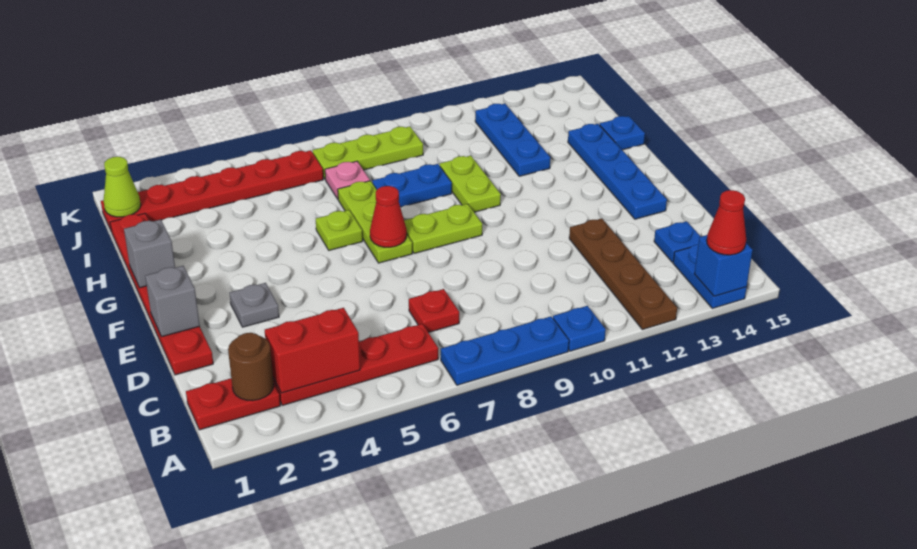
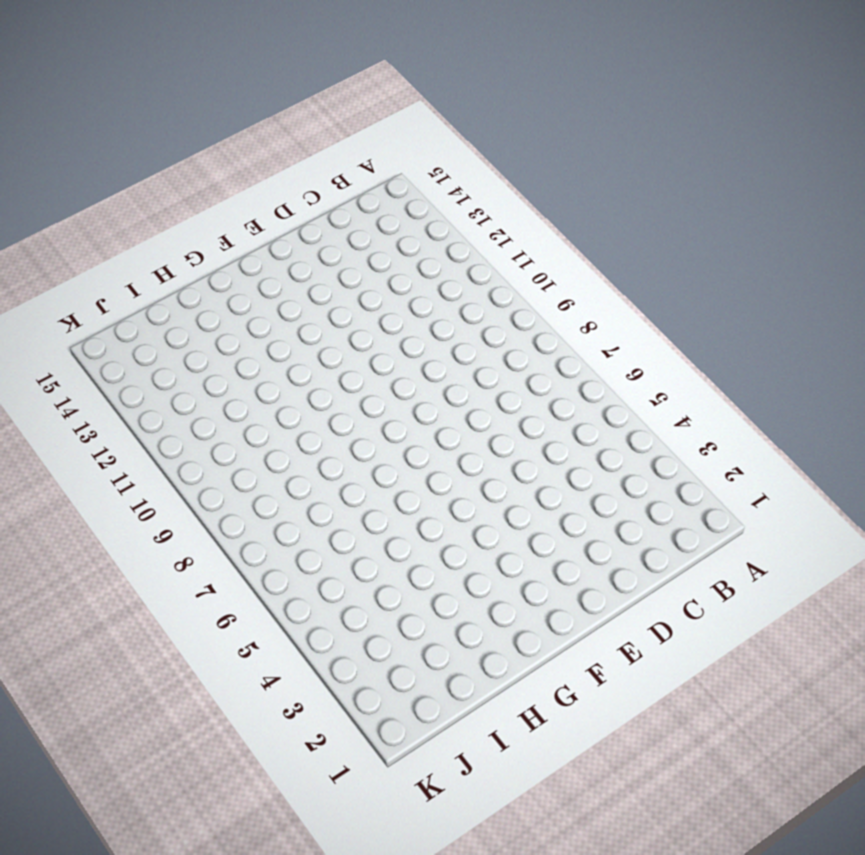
none -> blue 1x3 plate [441,316,569,385]
none -> blue 1x1 plate [553,306,606,351]
none -> brown 1x4 plate [569,218,677,329]

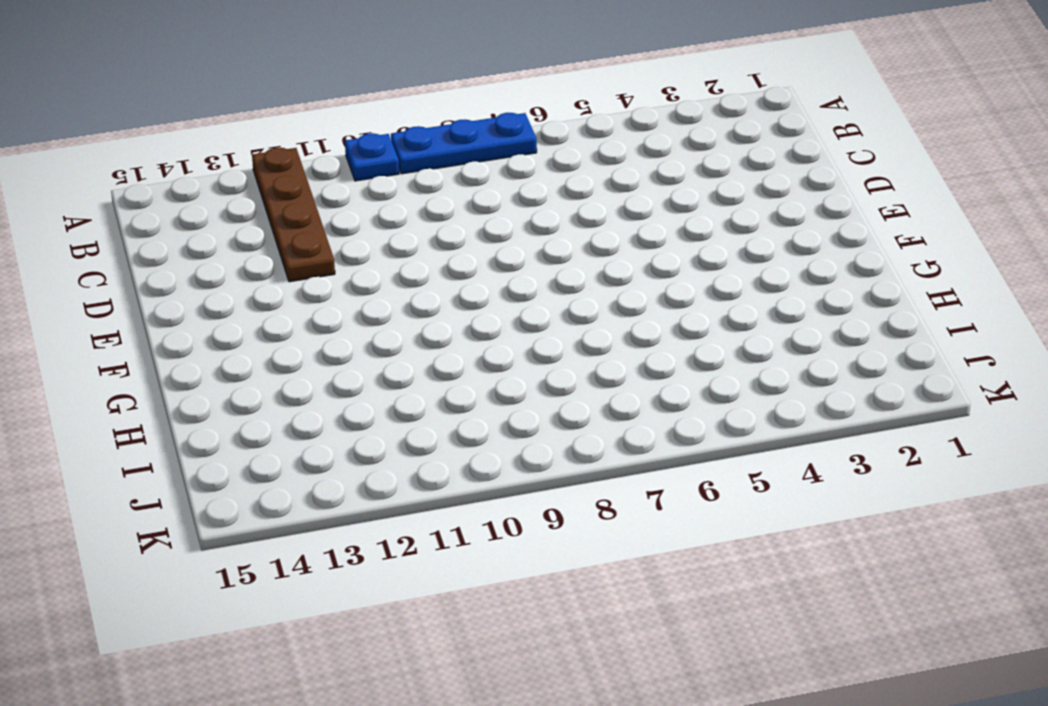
none -> blue 1x2 plate [673,244,747,308]
none -> red 1x2 plate [186,378,280,430]
none -> red 1x4 plate [273,324,438,405]

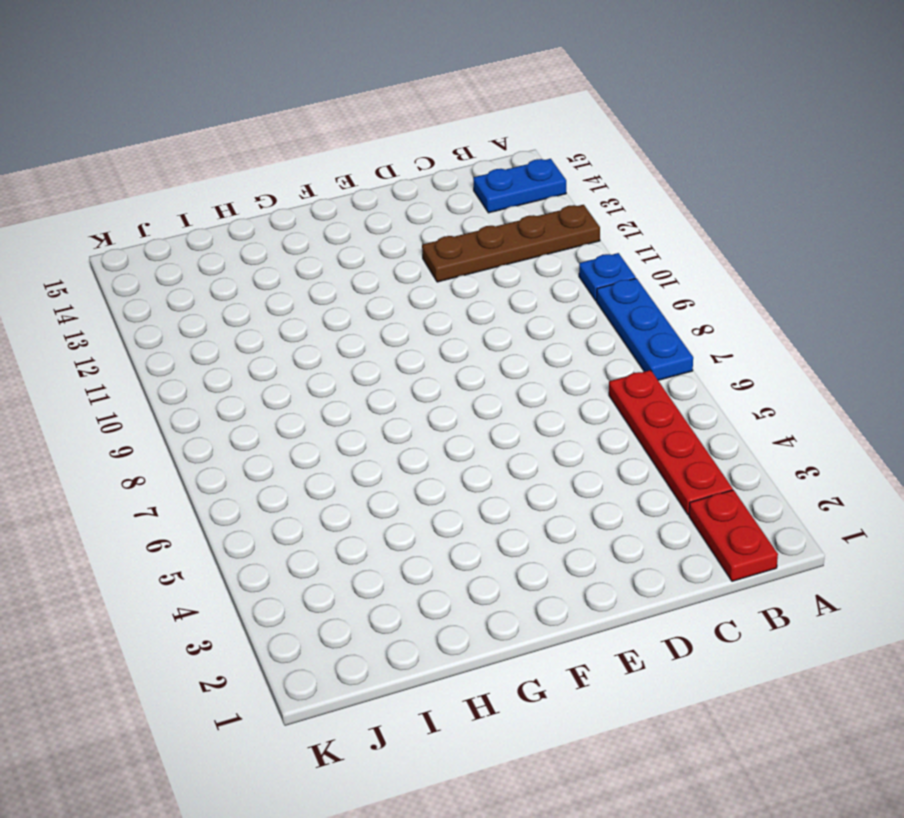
none -> red 1x1 plate [409,289,459,333]
none -> blue 1x1 plate [654,221,701,262]
none -> red 1x6 plate [110,213,213,375]

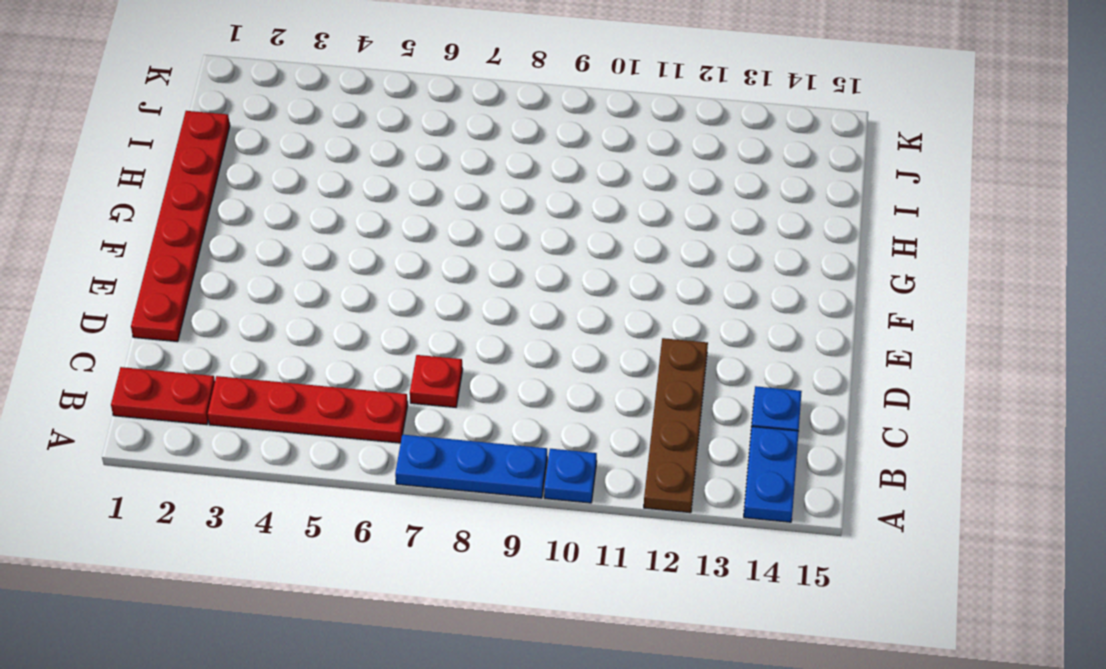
none -> grey 1x1 plate [229,283,279,327]
none -> blue 1x4 plate [568,124,667,219]
none -> lime 1x3 plate [338,181,412,263]

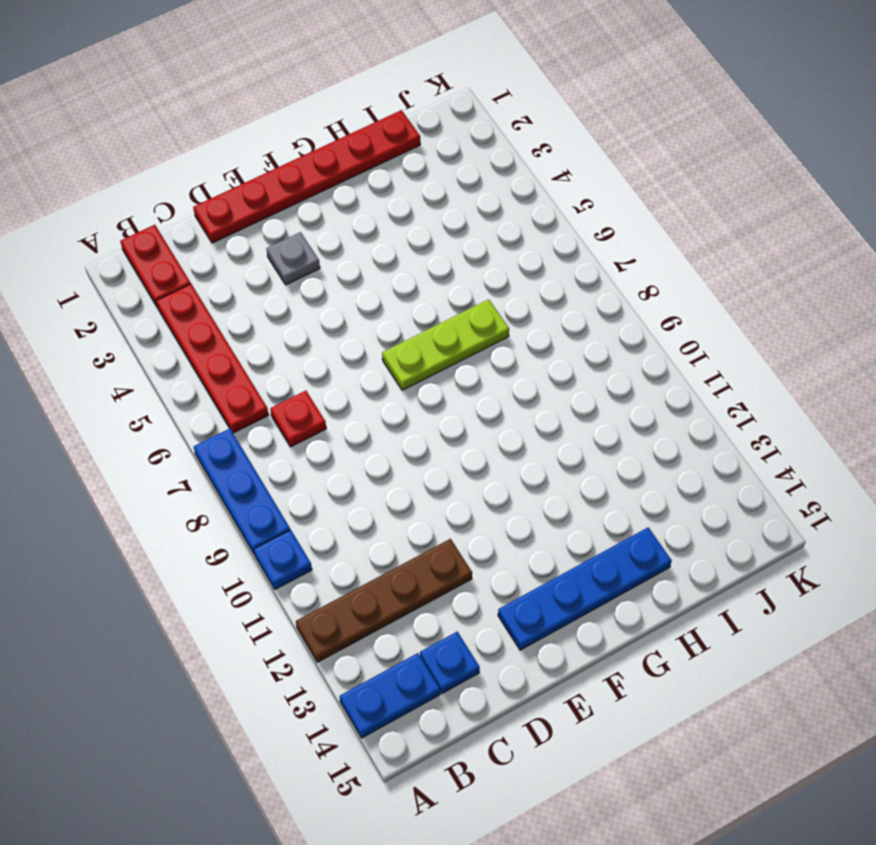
none -> lime 1x2 plate [404,204,482,253]
none -> lime 1x1 plate [316,210,363,250]
none -> lime 1x2 plate [440,156,501,212]

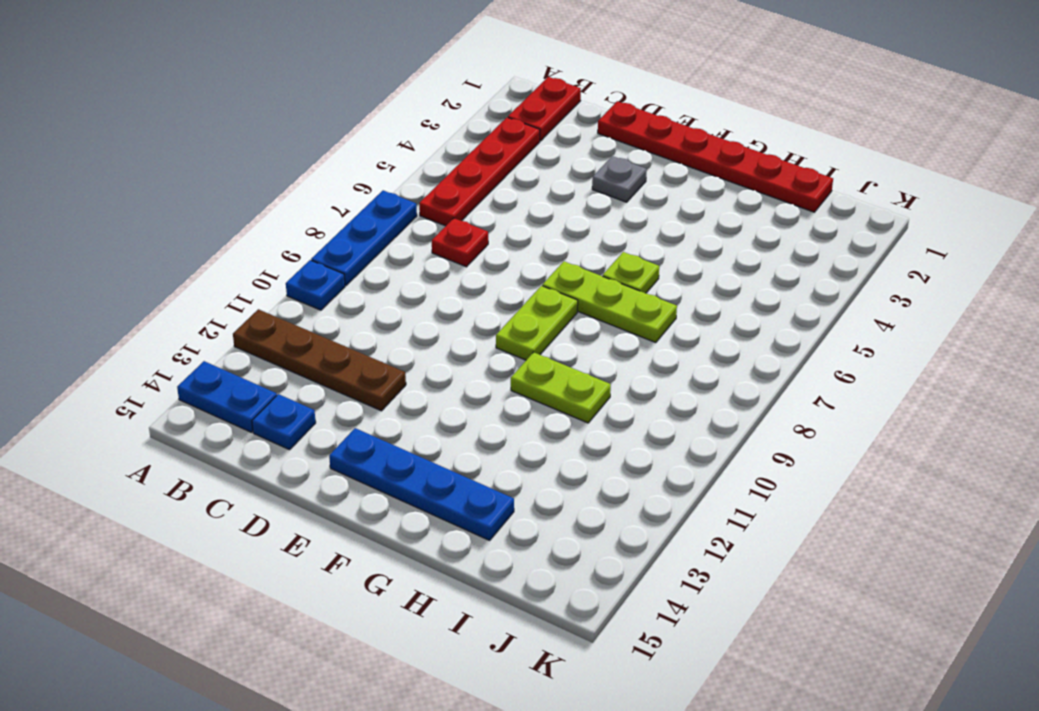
none -> blue 1x2 plate [372,164,452,207]
none -> blue 1x3 plate [475,104,550,176]
none -> blue 1x1 plate [600,116,645,150]

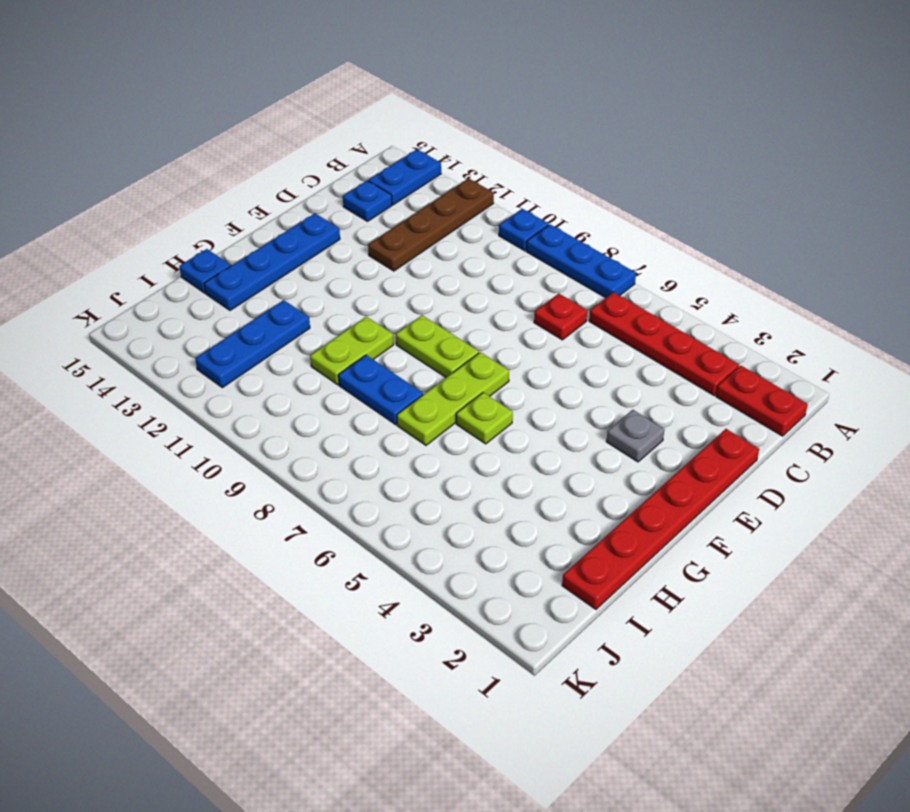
none -> pink 1x1 plate [325,161,370,199]
none -> red 1x6 plate [101,150,323,232]
none -> lime 1x3 plate [313,127,423,179]

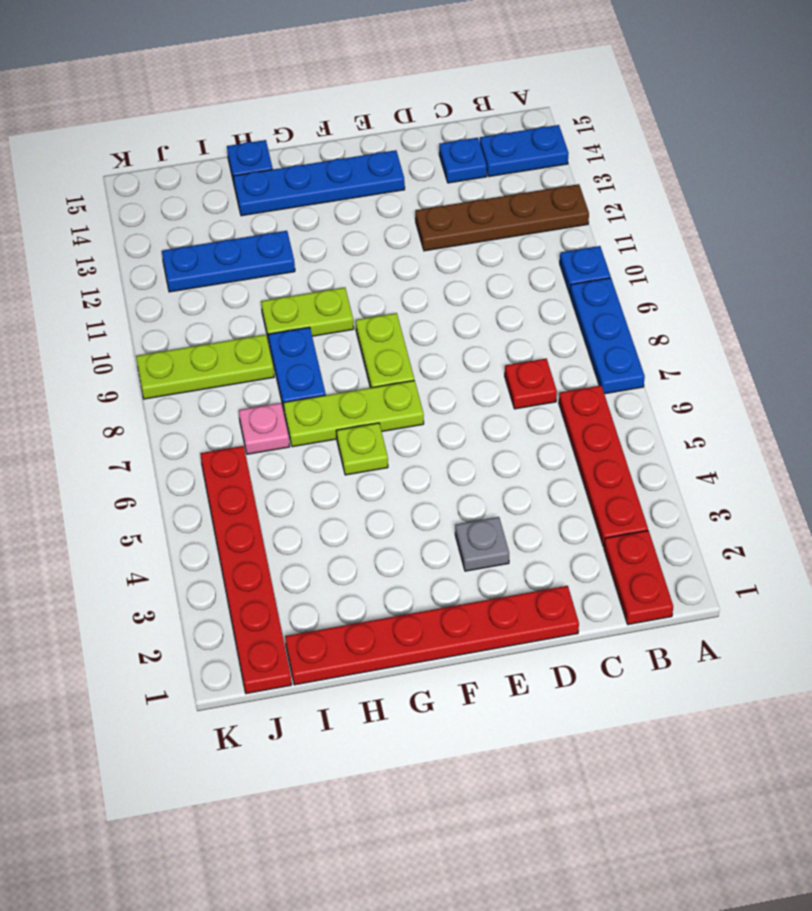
lime 1x3 plate [136,335,274,399] -> lime 1x3 plate turned to [313,127,423,179]
none -> blue 1x1 brick [695,235,753,296]
none -> brown 1x1 round brick [228,333,274,401]
none -> red 1x2 brick [265,308,360,393]

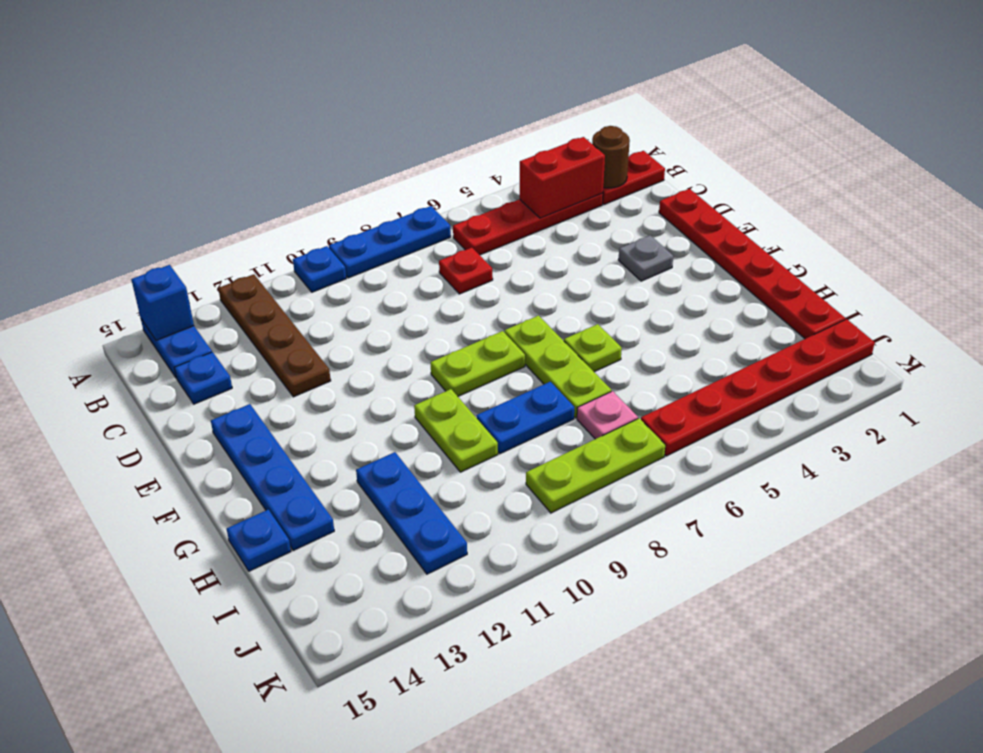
none -> grey 1x1 brick [145,266,200,337]
none -> red 1x1 cone [370,186,407,247]
none -> grey 1x1 brick [124,220,175,288]

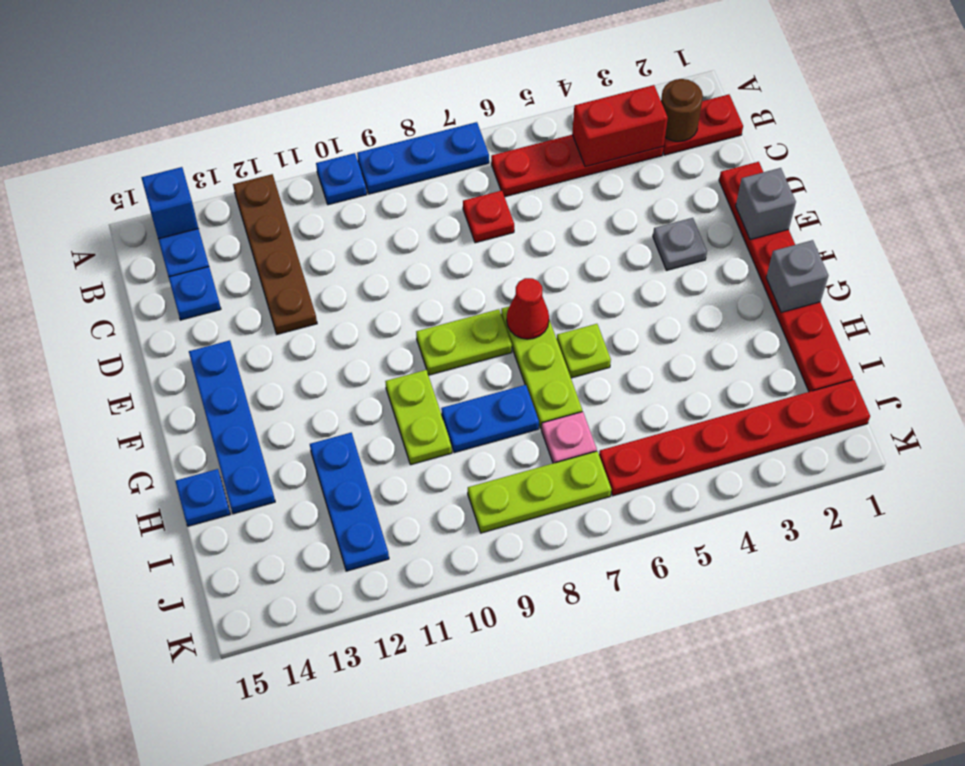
none -> lime 1x1 cone [104,157,141,217]
none -> red 1x1 cone [707,190,746,255]

